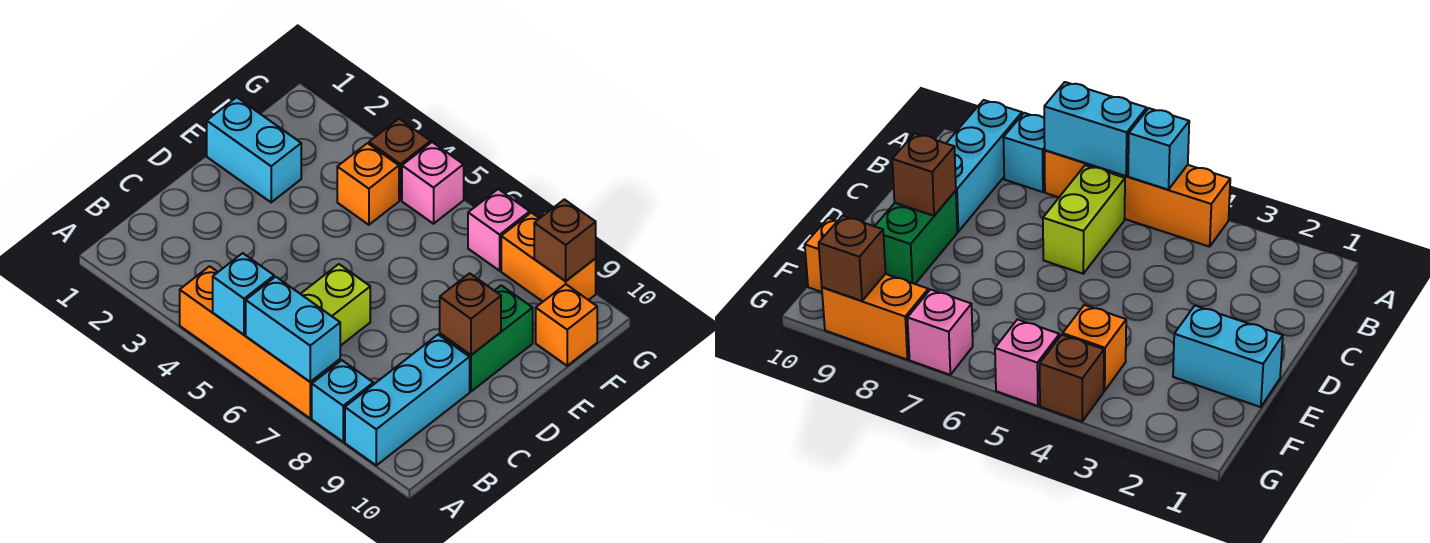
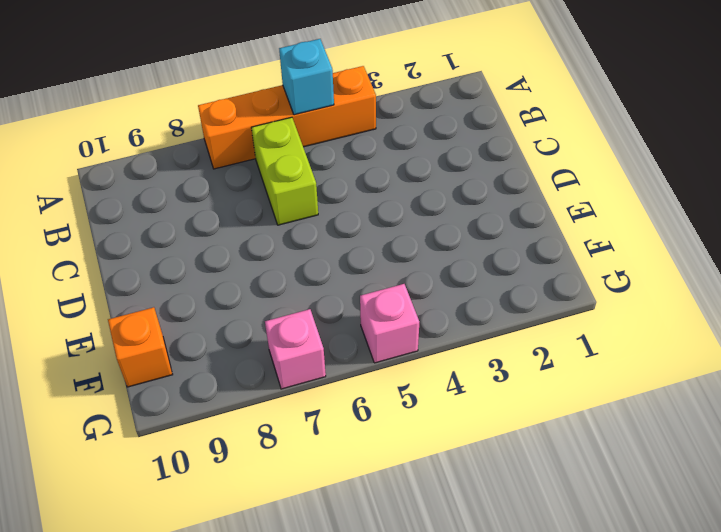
none -> cyan 1x1 brick [312,360,373,442]
none -> cyan 1x3 brick [345,335,470,465]
none -> green 1x2 brick [440,285,533,391]

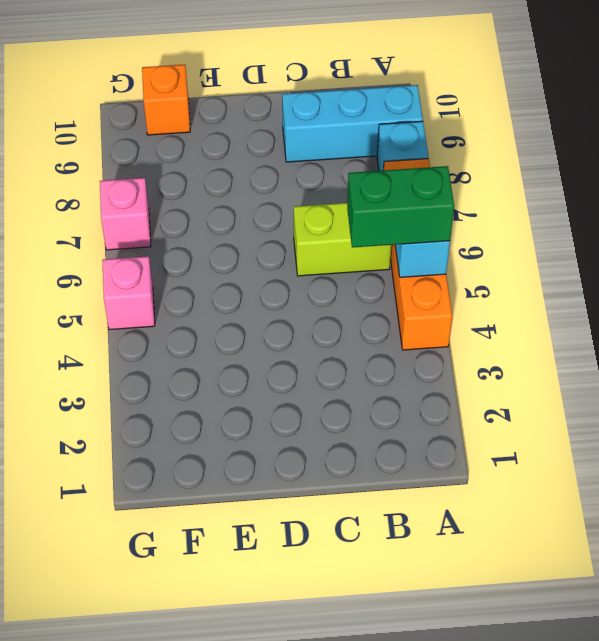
green 1x2 brick [347,166,454,248] -> green 1x2 brick moved to [440,285,533,391]
none -> cyan 1x2 brick [207,97,301,202]
none -> orange 1x1 brick [337,143,399,225]
none -> brown 1x1 brick [369,119,431,200]

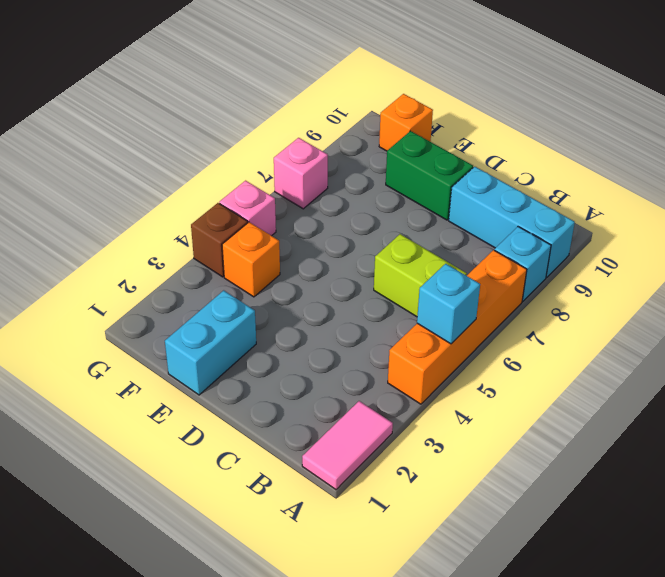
pink 1x2 tile [302,401,393,490] -> none
none -> orange 1x2 brick [501,213,596,301]
none -> cyan 1x2 brick [246,277,340,382]
none -> brown 1x1 brick [440,273,501,355]

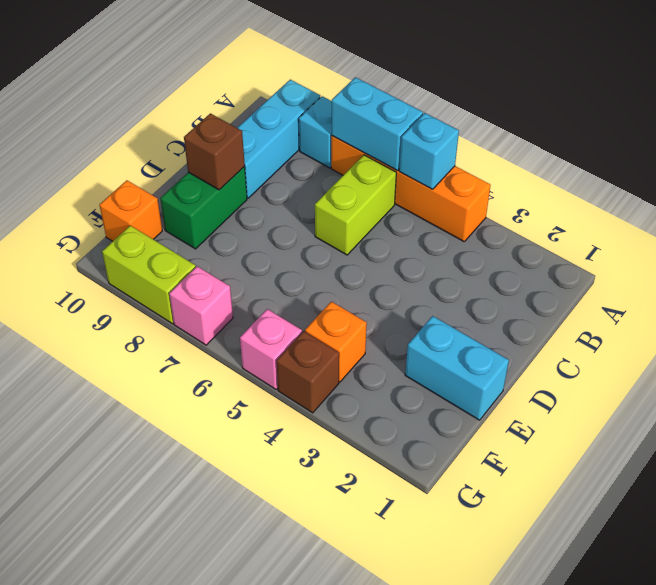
lime 1x2 brick [102,226,196,324] -> orange 1x2 brick [501,213,596,301]
none -> brown 1x1 brick [534,199,596,281]

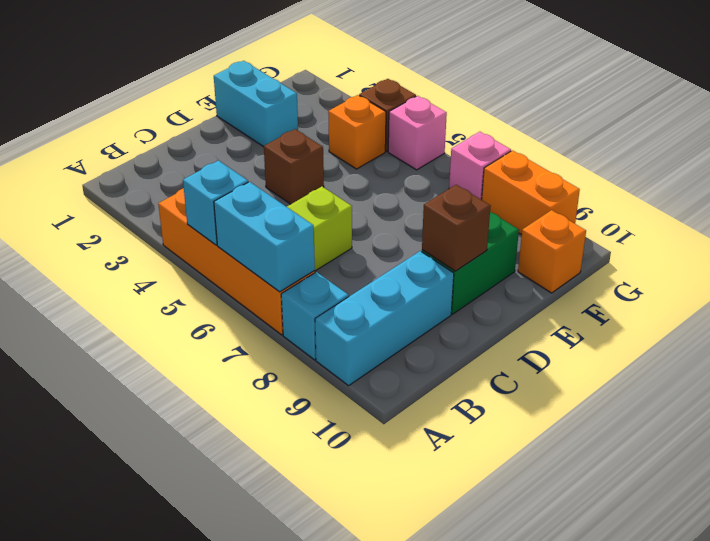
brown 1x1 brick [264,129,324,204] -> brown 1x1 brick moved to [534,199,596,281]

